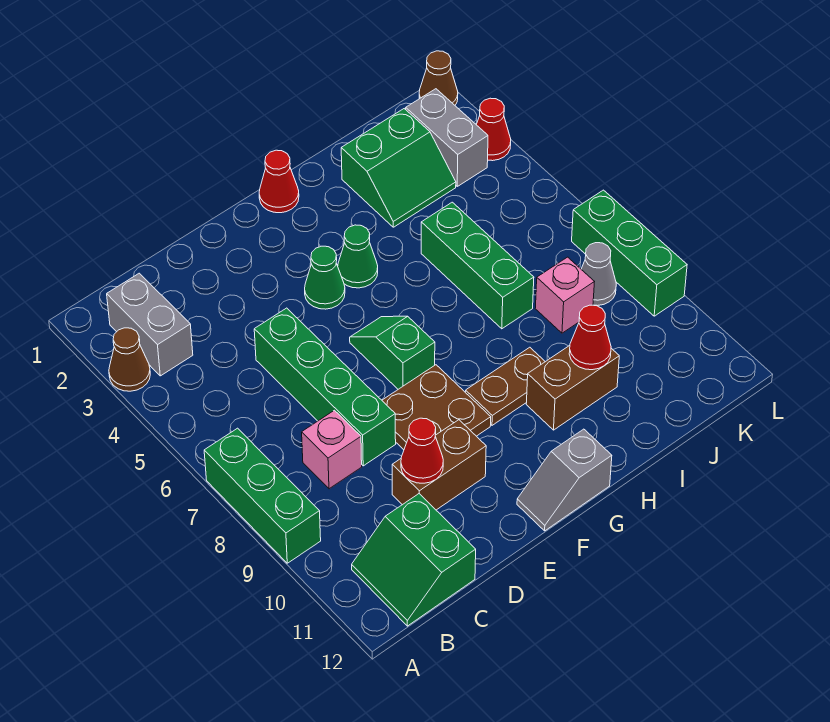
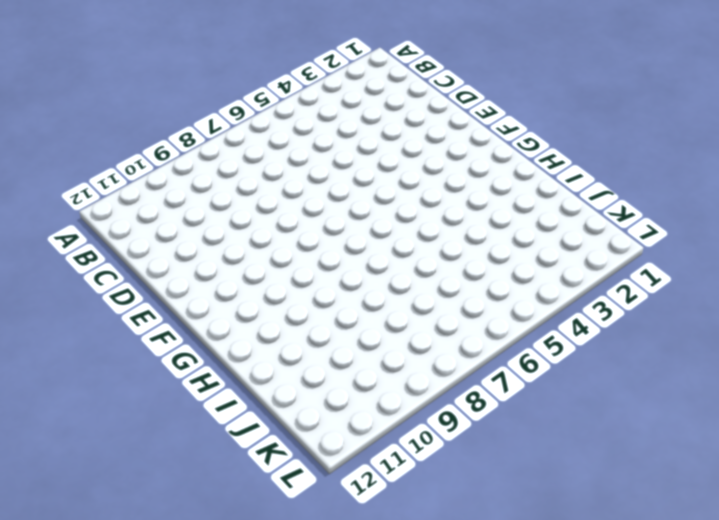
none -> brown 1x1 cone [109,328,150,391]
none -> green 1x3 brick [204,428,321,563]
none -> grey 1x2 brick [107,273,193,376]

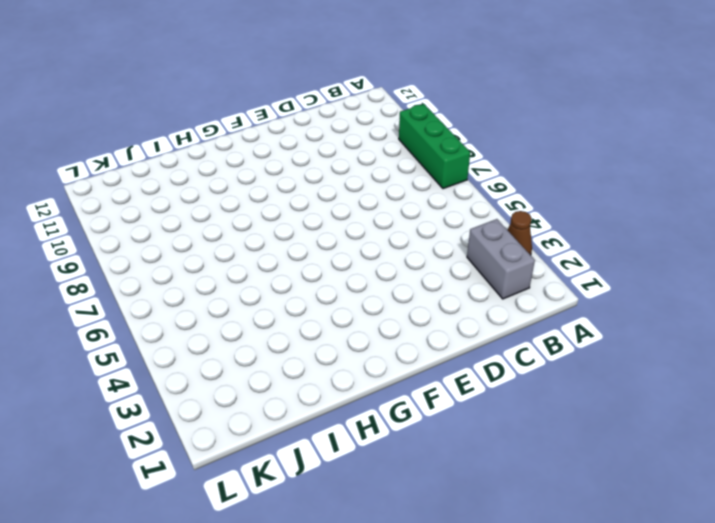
none -> green 2x2 slope [352,494,476,626]
none -> pink 1x1 brick [302,410,362,489]
none -> green 1x4 brick [254,308,396,466]

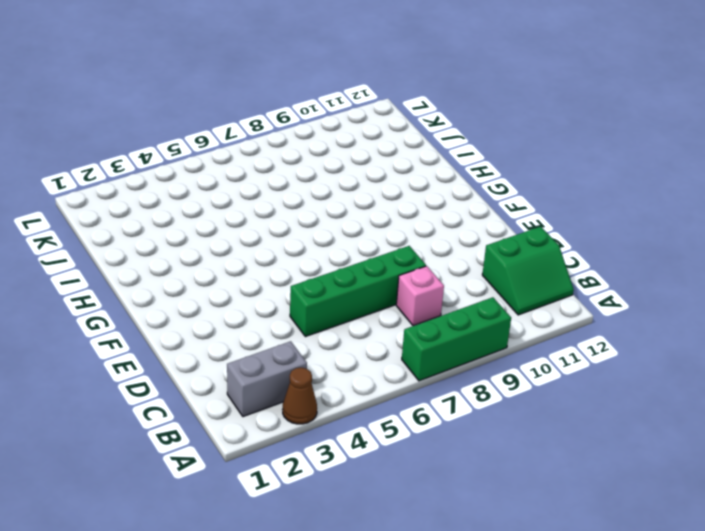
none -> brown 1x2 brick [392,420,486,510]
none -> brown 2x2 plate [382,365,491,450]
none -> green 1x1 cone [305,246,345,309]

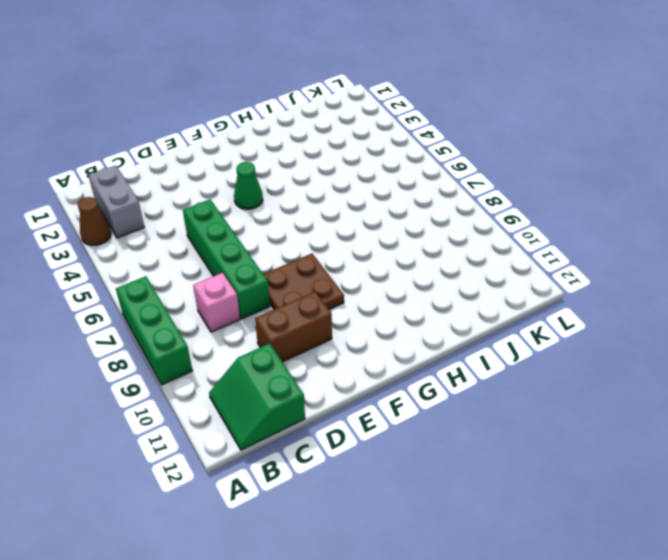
none -> green 1x2 slope [350,316,435,389]
none -> grey 1x2 slope [517,429,612,531]
none -> red 1x1 cone [259,150,299,213]

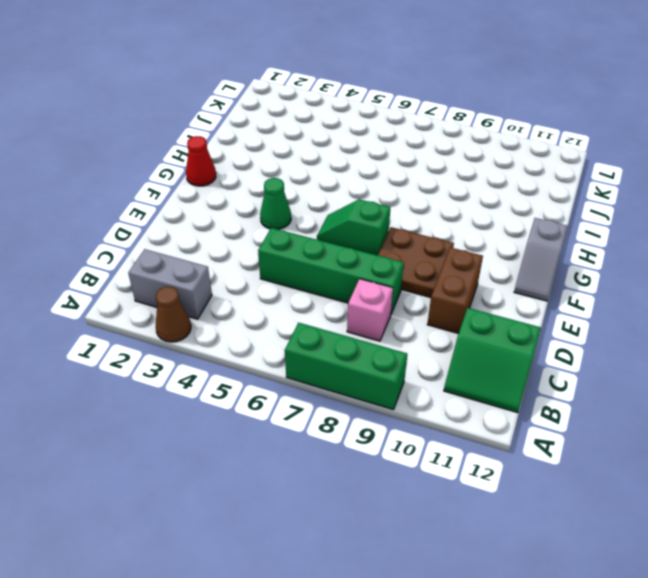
none -> green 1x1 cone [338,225,378,288]
none -> brown 1x2 plate [465,347,545,425]
none -> brown 1x2 brick [526,346,619,430]

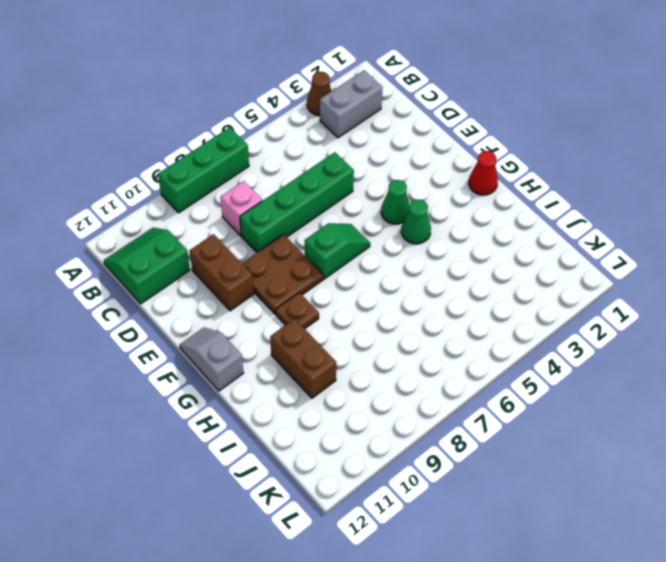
brown 1x1 plate [276,293,319,329] -> brown 1x2 plate [465,347,545,425]
none -> green 2x2 slope [341,109,456,227]
none -> green 1x3 brick [421,202,534,329]
none -> pink 1x1 brick [535,257,594,333]

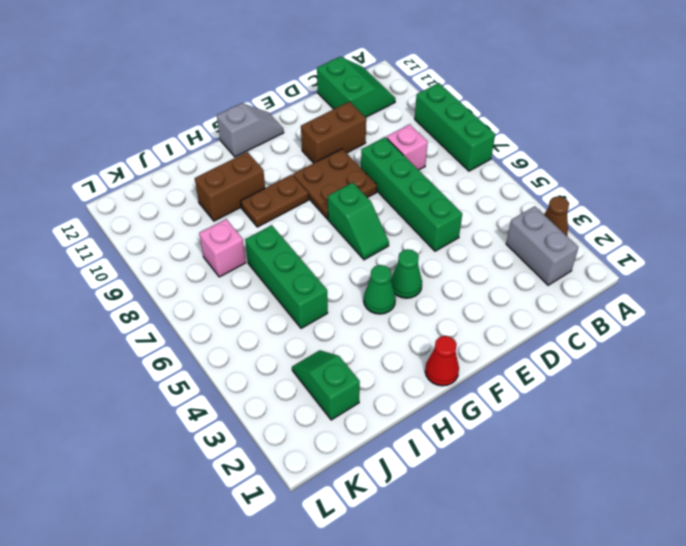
green 1x2 slope [292,350,360,420] -> green 2x2 slope [341,109,456,227]
none -> grey 1x2 brick [406,89,488,186]
none -> grey 1x1 cone [581,243,616,306]
none -> brown 1x1 cone [419,51,458,105]

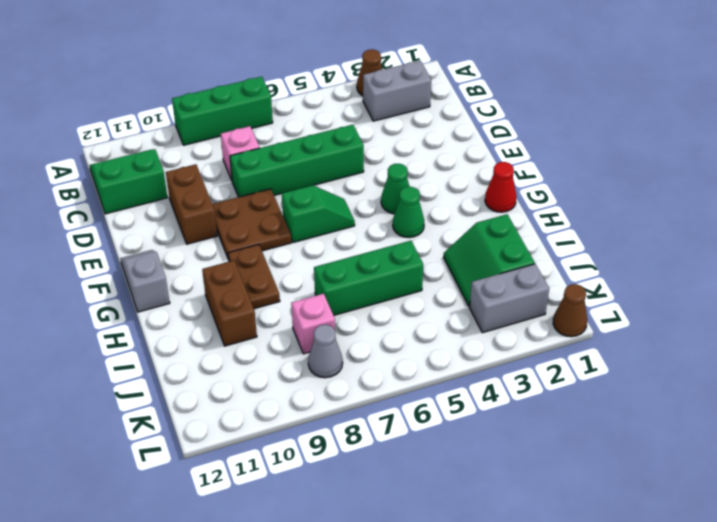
none -> red 1x1 cone [476,98,511,161]
none -> green 1x3 brick [572,190,687,316]
none -> red 1x1 cone [401,418,443,483]

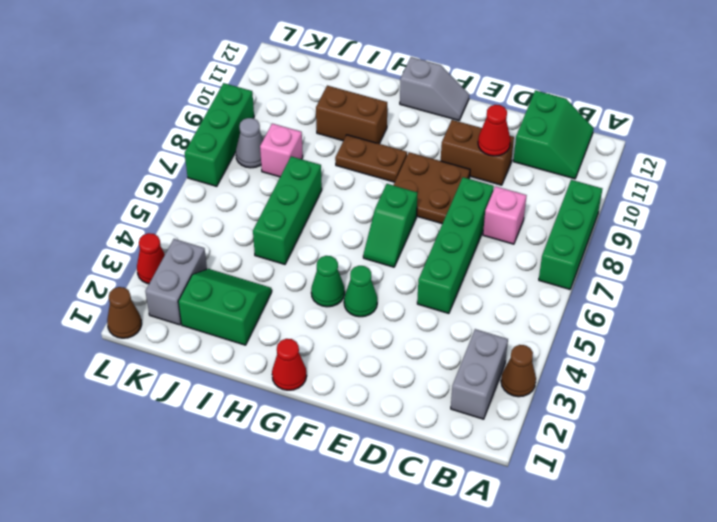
none -> red 1x1 cone [569,305,611,370]

